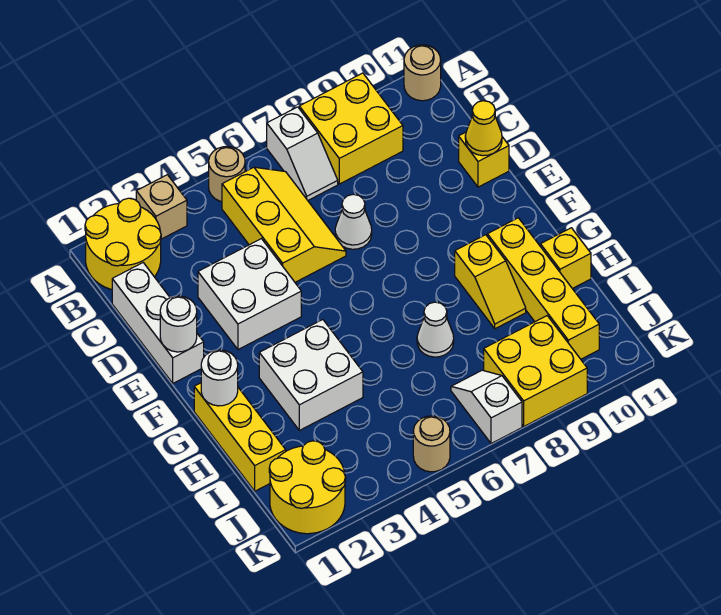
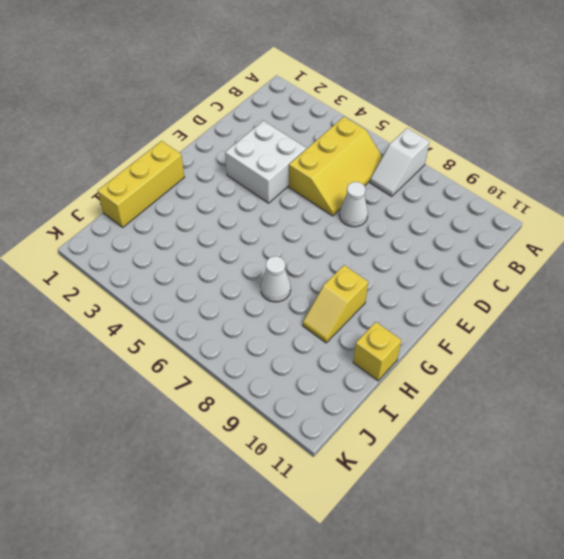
none -> yellow 2x2 round brick [85,198,161,289]
none -> tan 1x1 brick [136,175,187,239]
none -> tan 1x1 round brick [209,146,245,202]

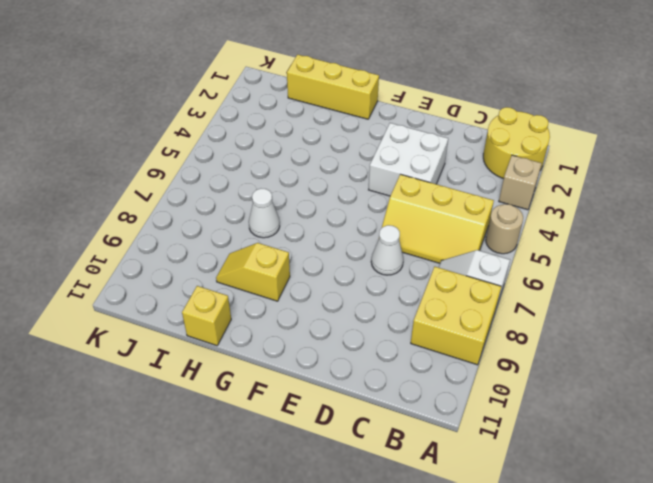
none -> tan 1x1 round brick [404,45,441,101]
none -> white 1x3 brick [112,263,204,383]
none -> yellow 1x1 brick [459,132,509,187]

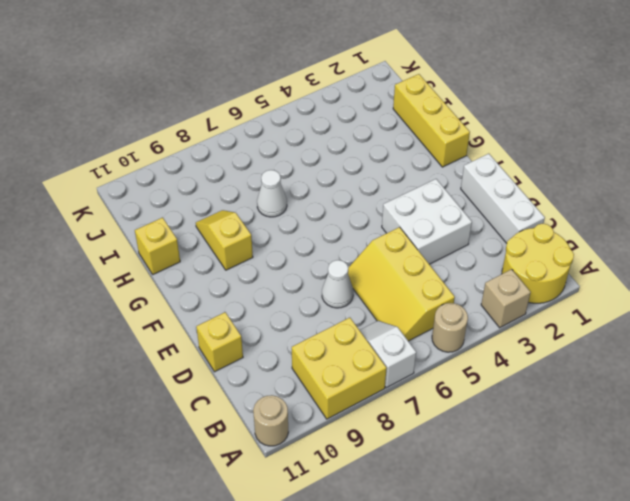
none -> white 2x2 brick [259,320,363,430]
none -> yellow 1x4 brick [487,218,599,359]
none -> yellow 2x2 round brick [269,441,346,534]

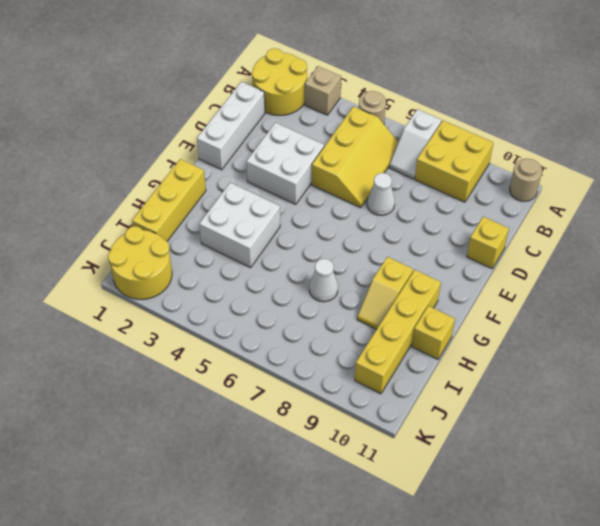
none -> white 1x2 slope [451,370,522,444]
none -> yellow 2x2 brick [484,316,587,426]
none -> tan 1x1 round brick [413,416,450,472]

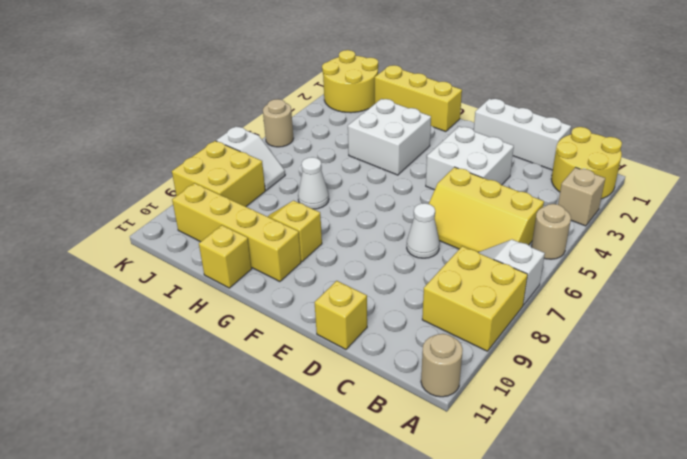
none -> yellow 1x1 cone [465,101,502,156]
none -> white 1x1 round brick [160,296,197,352]
none -> white 1x1 round brick [201,350,238,406]

